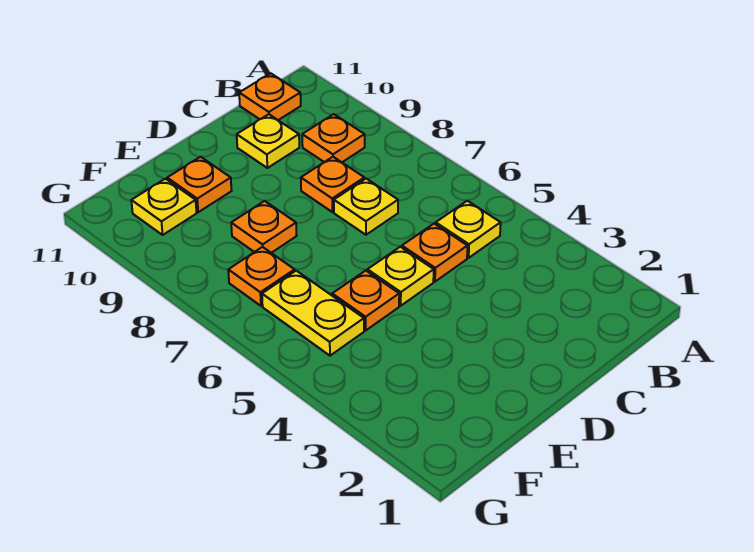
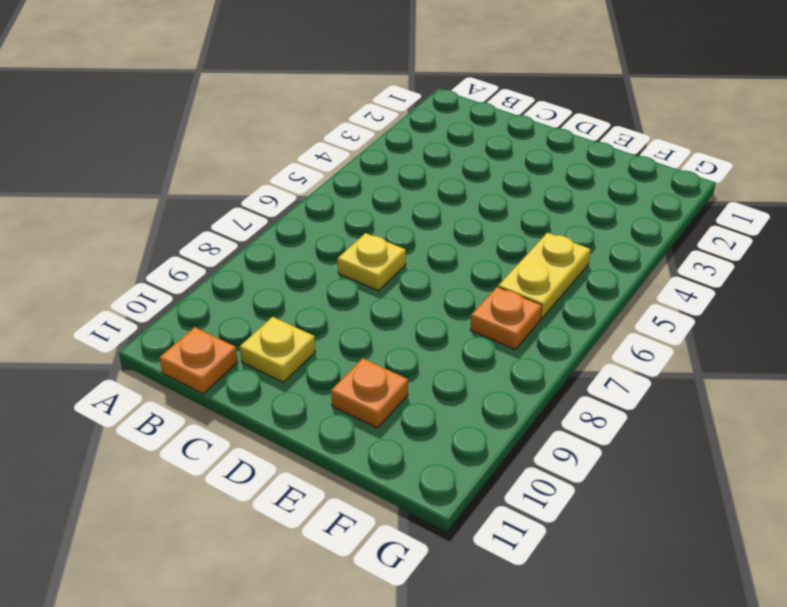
none -> yellow 1x1 plate [436,201,501,258]
none -> orange 1x1 plate [302,114,365,162]
none -> orange 1x1 plate [402,224,467,282]

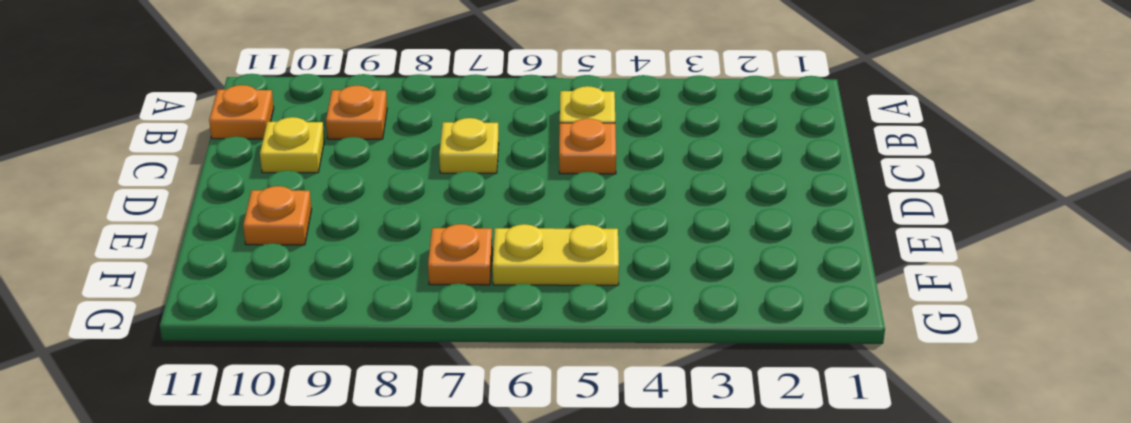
none -> orange 1x1 plate [301,157,364,212]
none -> yellow 1x1 plate [367,247,434,306]
none -> orange 1x1 plate [332,271,399,330]

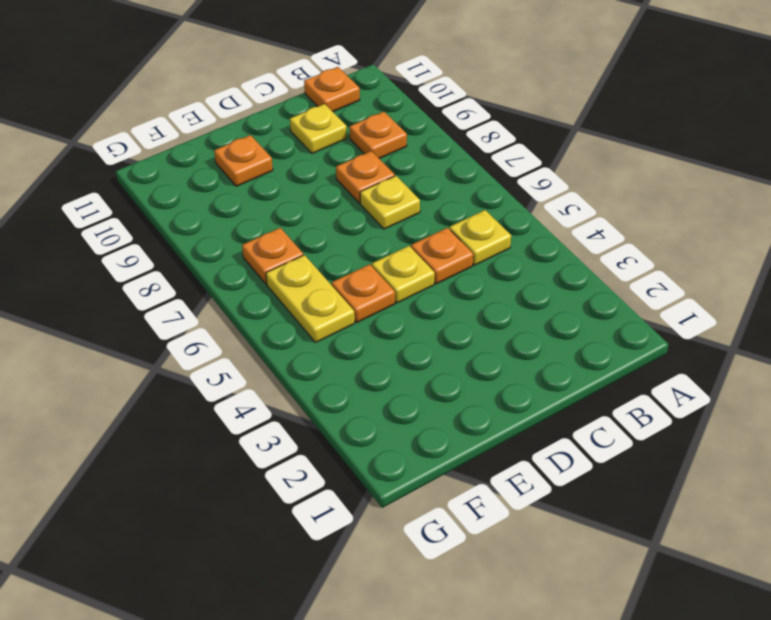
none -> orange 1x1 plate [231,201,297,253]
none -> yellow 1x1 plate [131,179,196,235]

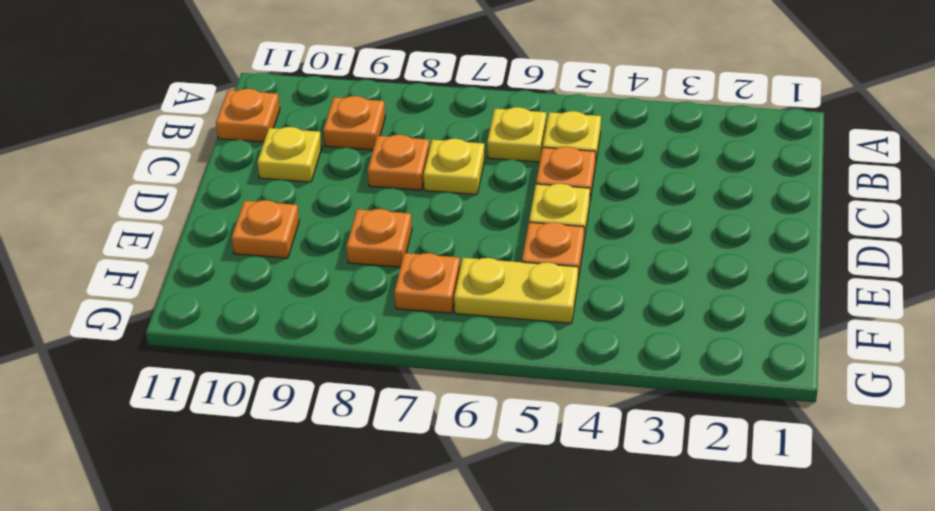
yellow 1x1 plate [487,107,546,162] -> yellow 1x1 plate moved to [131,179,196,235]

